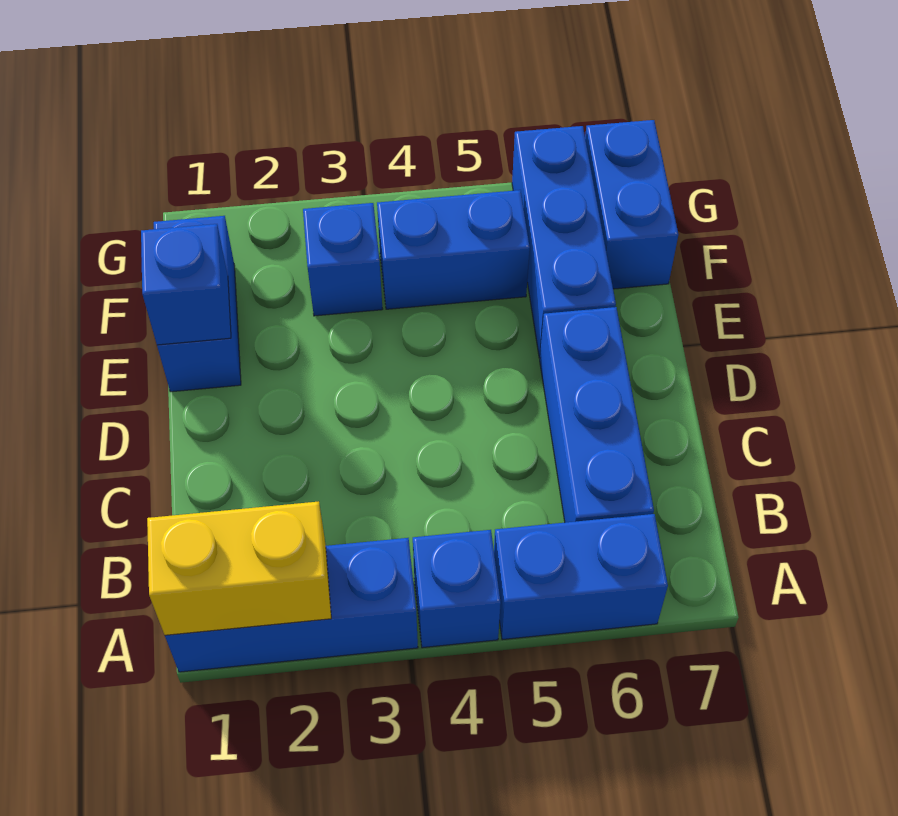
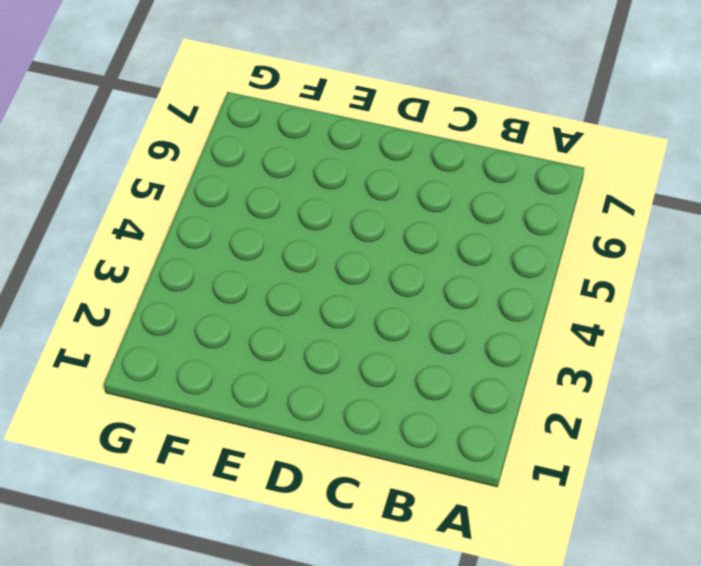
none -> blue 1x3 brick [165,538,418,672]
none -> blue 1x1 brick [413,530,501,648]

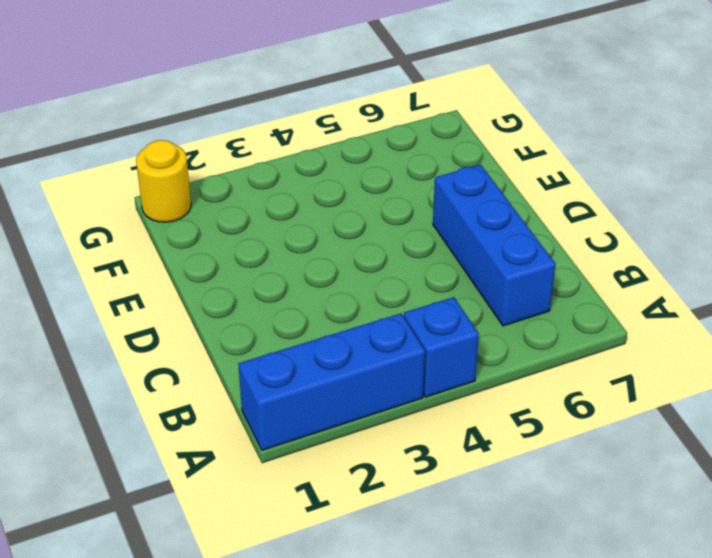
yellow 1x1 round brick [136,140,191,222] -> none
none -> blue 1x2 brick [494,514,668,640]
none -> blue 1x2 brick [154,216,241,392]

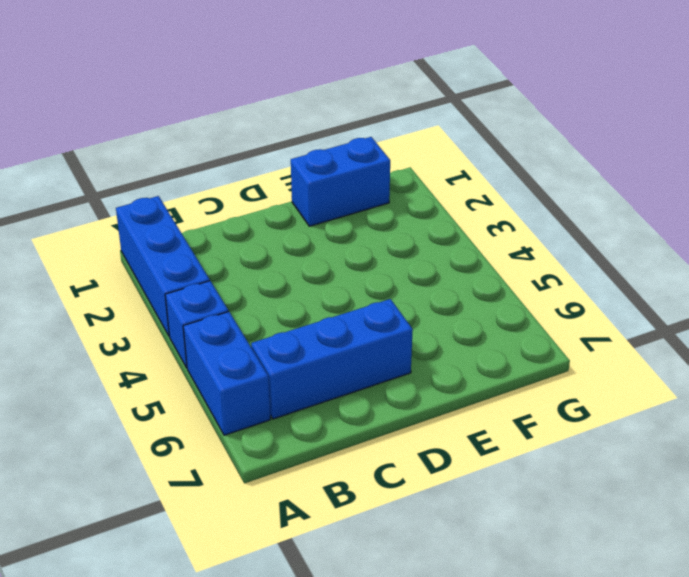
none -> blue 1x3 brick [512,126,616,358]
none -> blue 1x1 brick [303,203,382,316]

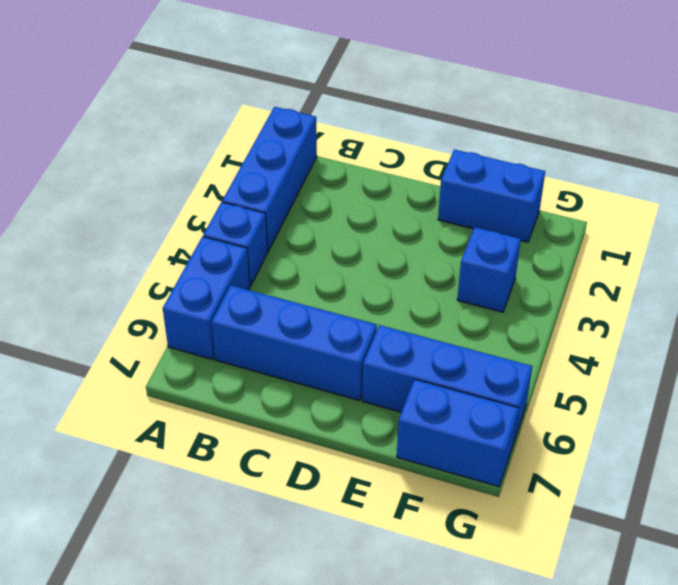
none -> blue 1x2 brick [377,190,530,309]
none -> yellow 1x2 brick [147,501,331,635]

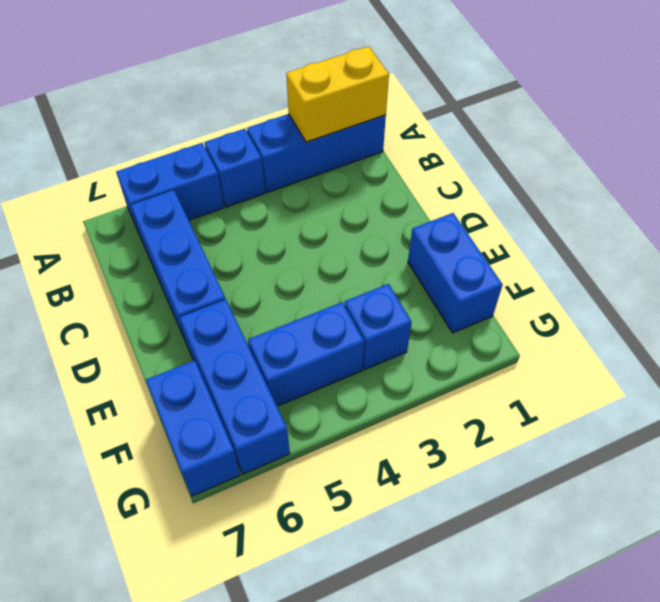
none -> blue 1x1 brick [141,224,231,345]

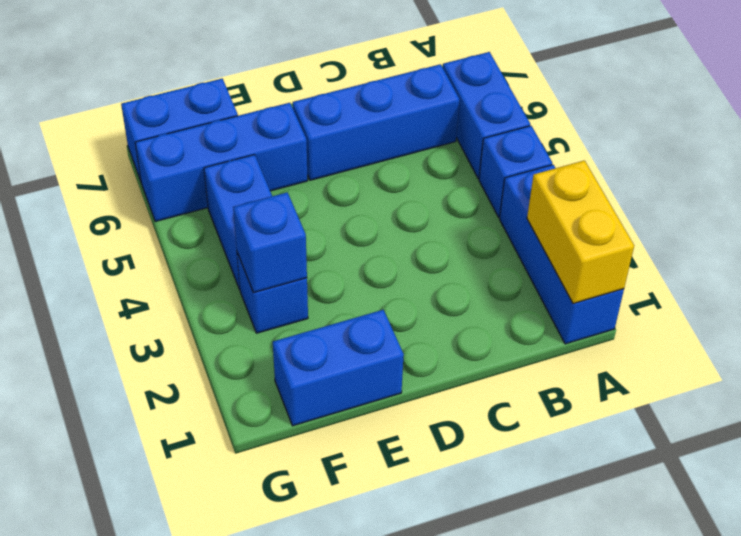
blue 1x1 brick [233,192,307,293] -> blue 1x1 brick moved to [141,224,231,345]

